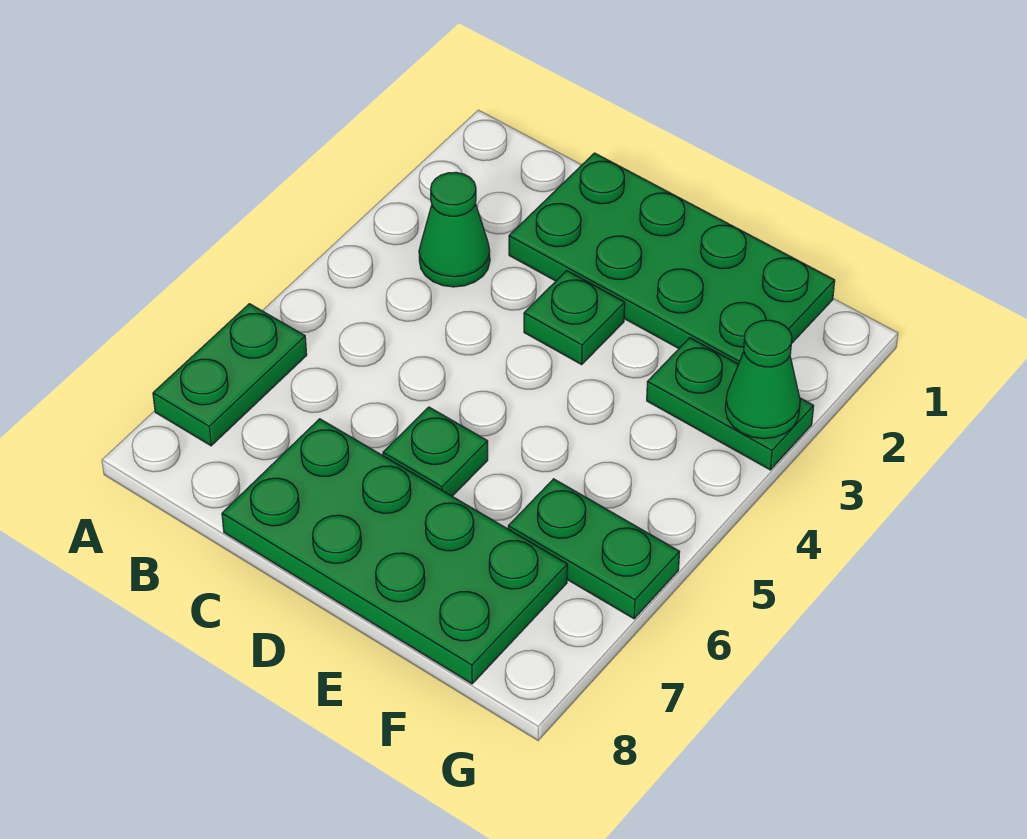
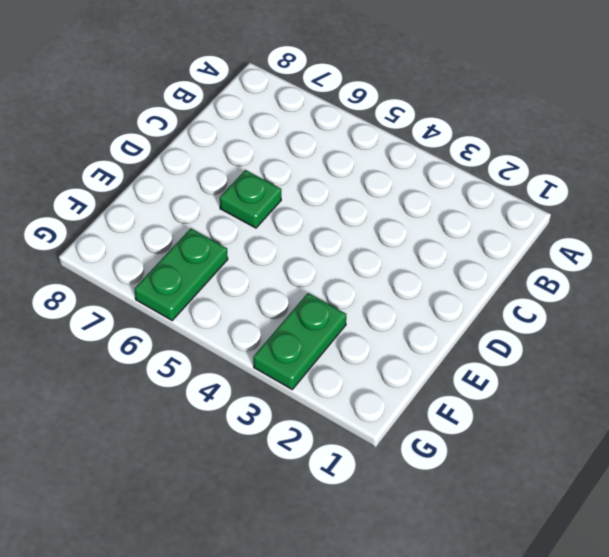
none -> green 1x2 plate [153,304,307,446]
none -> green 1x1 cone [419,172,490,287]

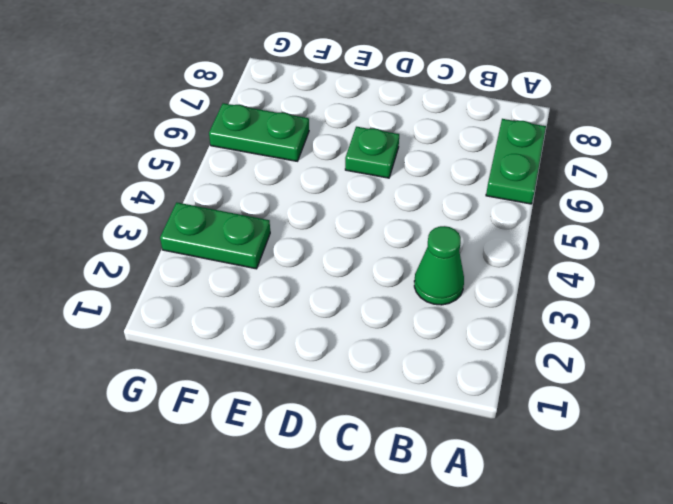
none -> green 2x4 plate [509,153,835,364]
none -> green 2x4 plate [222,419,567,684]

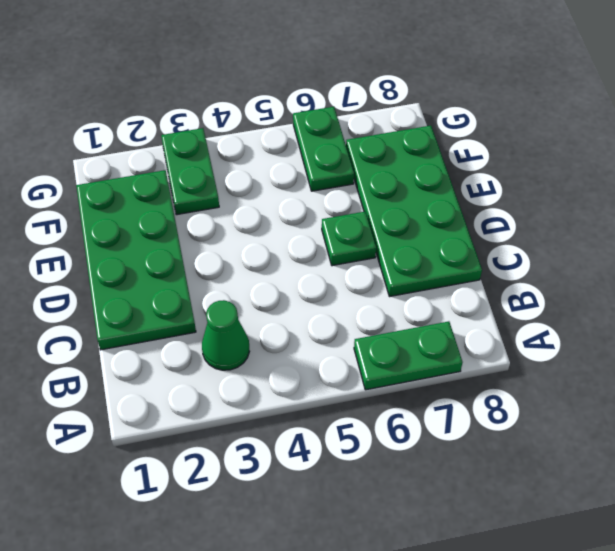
none -> green 1x1 plate [524,271,625,364]
none -> green 1x1 cone [725,320,800,439]

